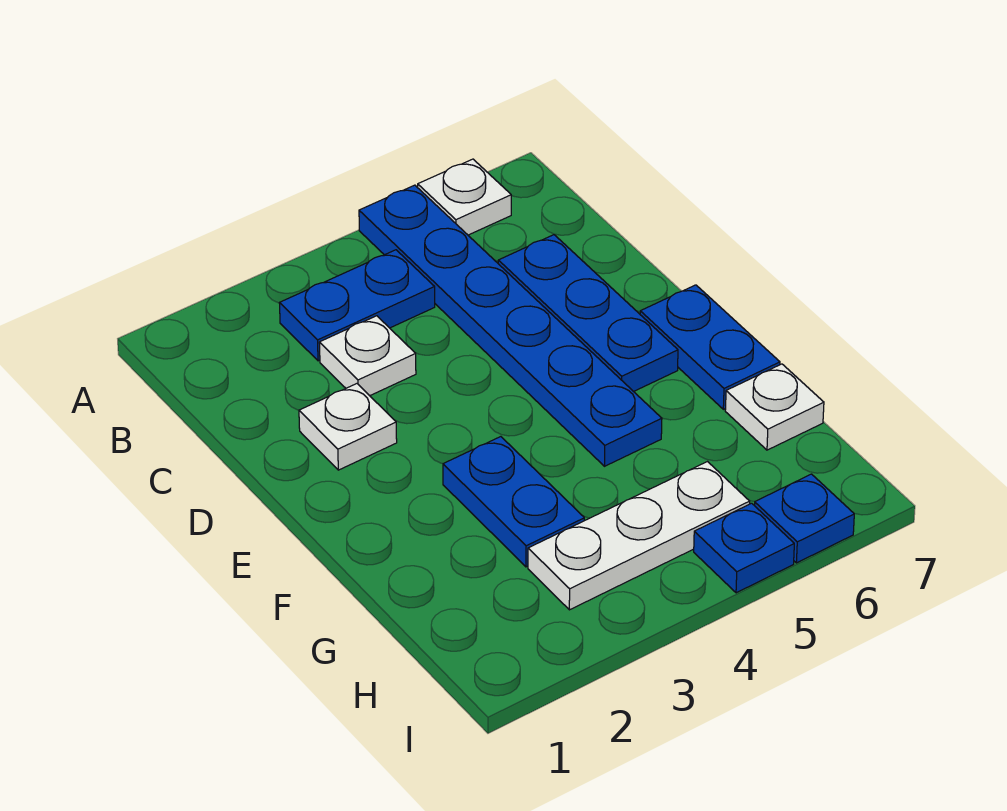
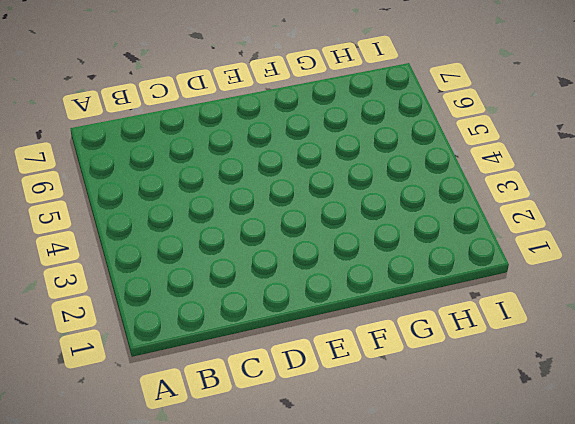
none -> blue 1x6 plate [359,185,662,466]
none -> white 1x1 plate [418,159,511,235]
none -> blue 1x2 plate [280,250,435,361]

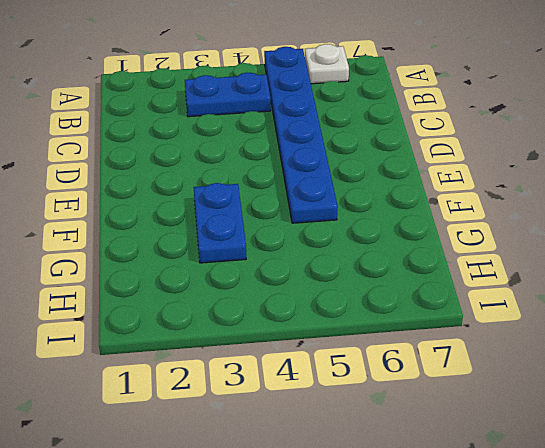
none -> white 1x1 plate [319,316,416,396]
none -> blue 1x3 plate [498,235,678,392]
none -> white 1x1 plate [299,384,397,470]

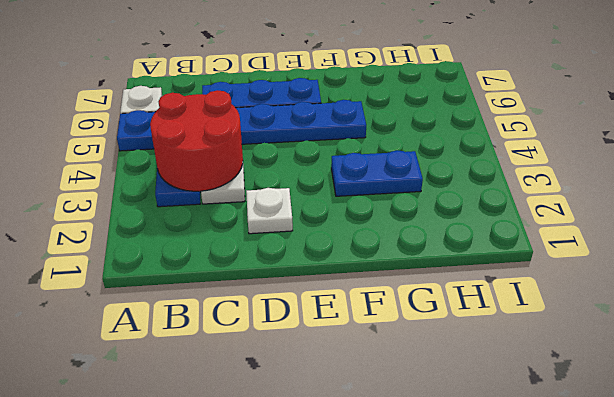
red 2x2 round brick [150,90,243,192] -> none
none -> blue 1x2 plate [640,285,780,409]
none -> white 1x1 plate [725,364,824,450]
none -> white 1x3 plate [528,462,750,610]

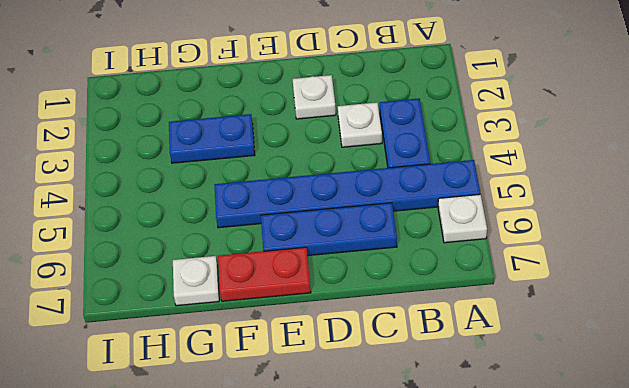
red 1x2 plate [218,247,311,301] -> blue 1x2 plate [640,285,780,409]
none -> white 1x3 plate [528,462,750,610]
none -> blue 1x1 plate [694,503,794,593]
none -> blue 1x1 plate [754,474,854,563]

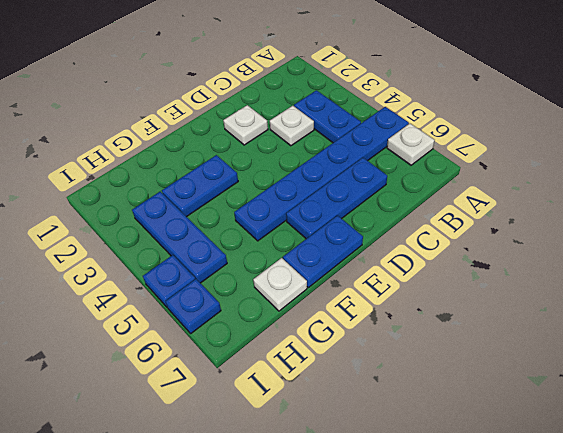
blue 1x3 plate [132,192,227,283] -> white 1x3 plate [528,462,750,610]

